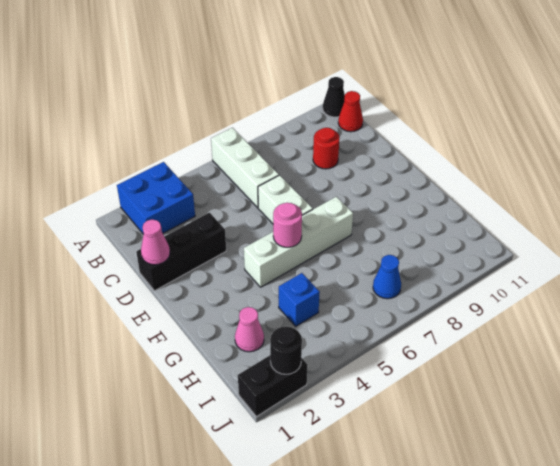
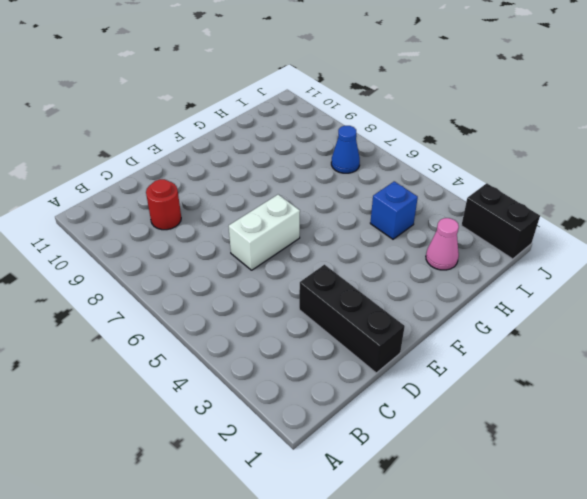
none -> blue 2x2 brick [117,162,195,234]
none -> white 1x3 brick [211,128,279,208]
none -> black 1x1 cone [323,77,345,117]

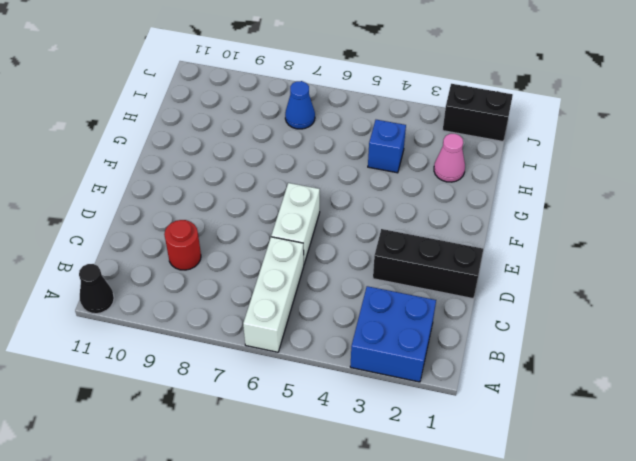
none -> red 1x1 cone [338,91,363,132]
none -> white 1x4 brick [244,197,353,287]
none -> pink 1x1 cone [141,220,170,265]

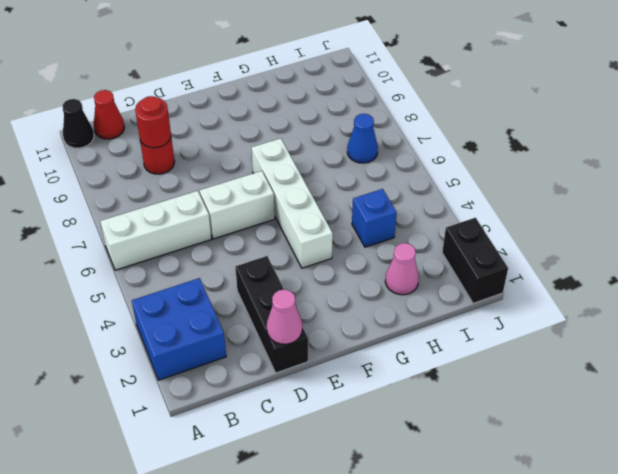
red 1x1 round brick [135,96,171,148] -> none
none -> pink 1x1 round brick [273,203,302,247]
none -> black 1x1 round brick [270,327,302,374]

